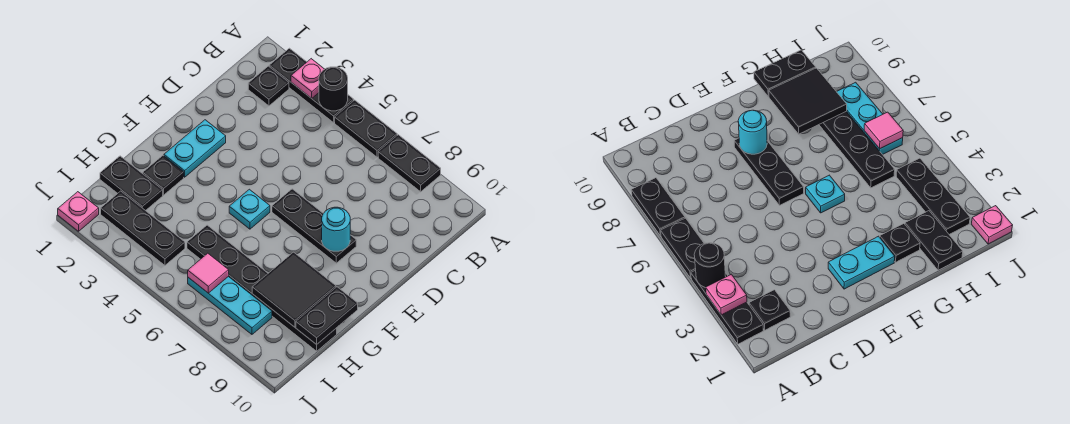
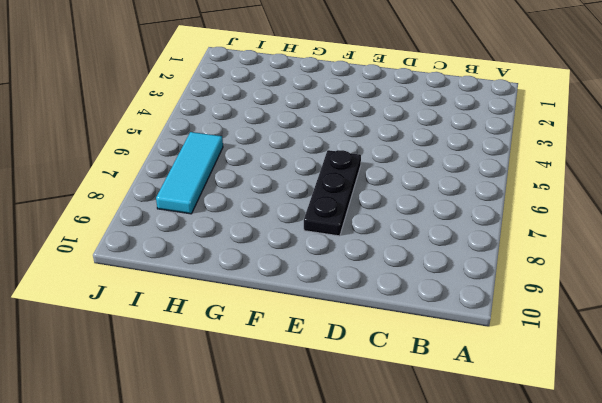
cyan 1x3 tile [156,132,223,214] -> cyan 1x3 plate [188,276,272,334]
none -> black 1x3 plate [269,48,354,123]
none -> black 1x2 plate [335,100,397,157]
none -> black 1x2 plate [378,135,441,192]

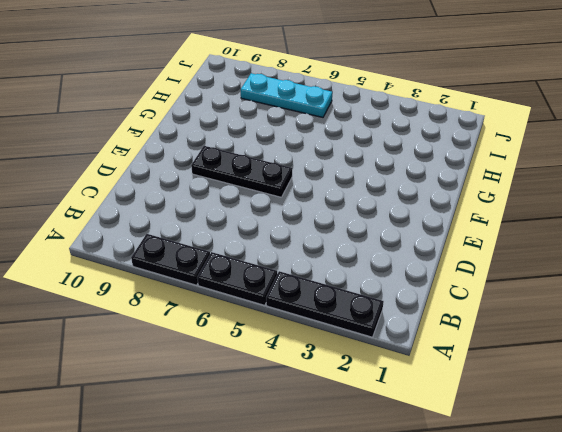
none -> black 1x1 plate [248,66,289,106]
none -> cyan 1x2 plate [164,120,226,177]
none -> cyan 1x1 plate [229,189,270,229]

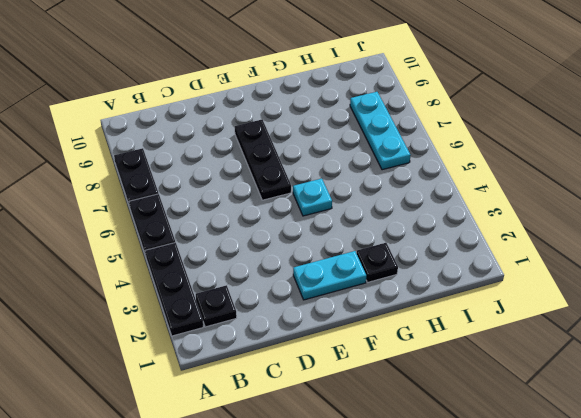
none -> black 1x2 plate [100,156,163,211]
none -> black 1x6 plate [187,225,337,351]
none -> black 1x3 plate [101,191,185,265]

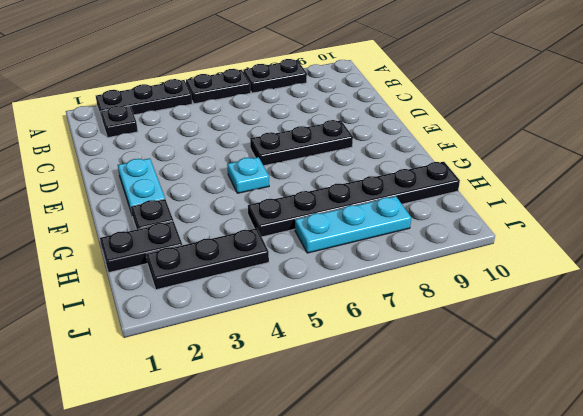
none -> pink 1x1 plate [58,192,99,231]
none -> pink 1x1 plate [291,59,324,98]
none -> black 1x1 round brick [319,67,348,111]

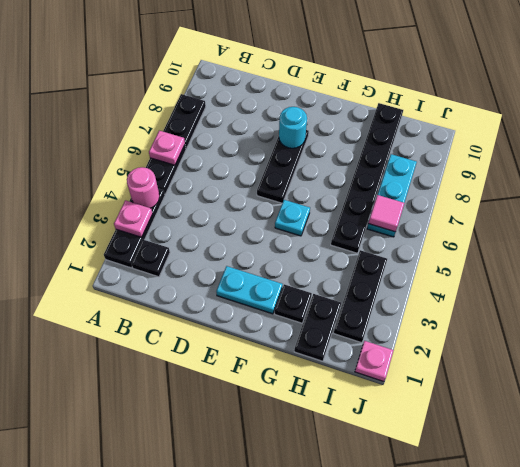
pink 1x1 round brick [127,167,160,208] -> black 1x1 round brick [319,67,348,111]
pink 1x1 plate [149,131,185,165] -> none
none -> black 2x2 tile [252,252,336,327]
none -> black 1x2 plate [296,287,358,344]

